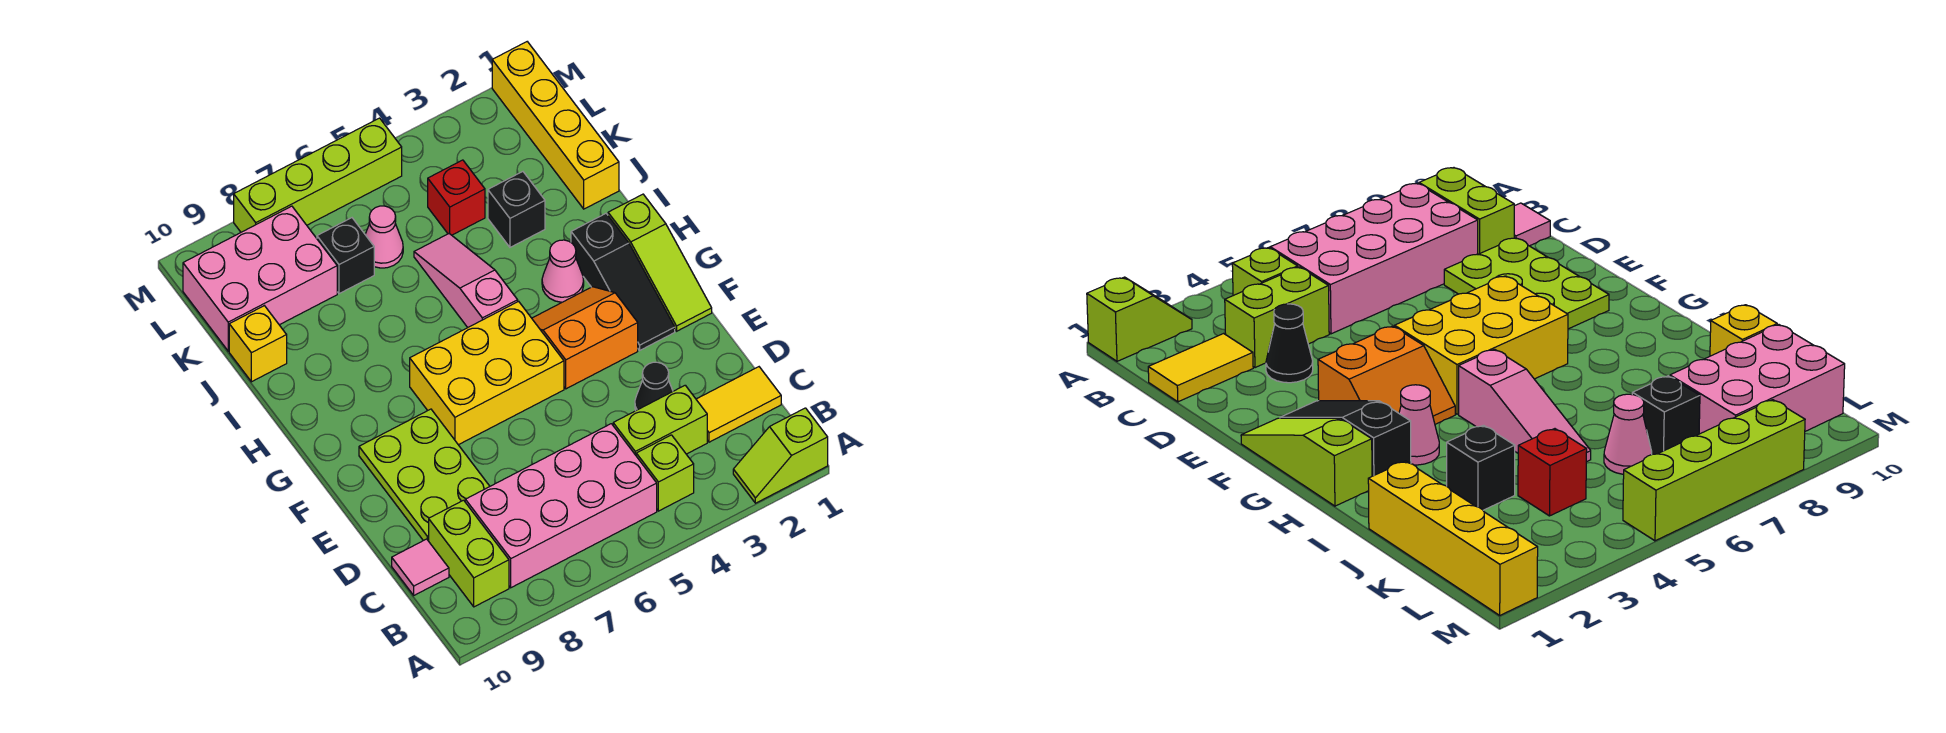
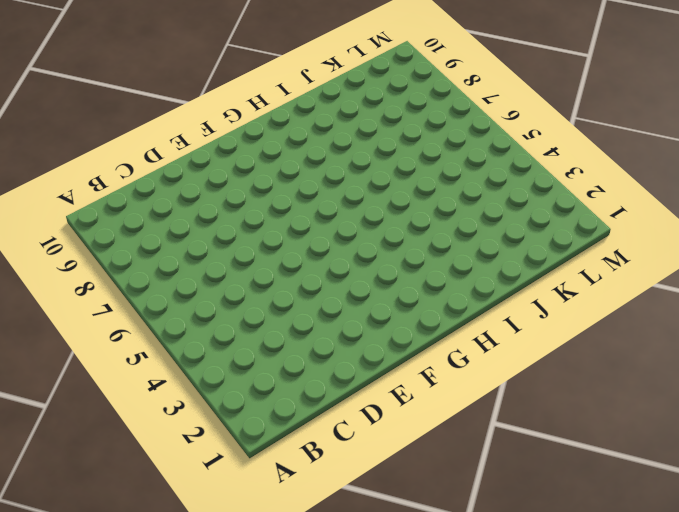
none -> lime 1x2 slope [733,408,828,503]
none -> lime 1x1 brick [636,435,694,511]
none -> pink 2x4 brick [465,424,657,588]

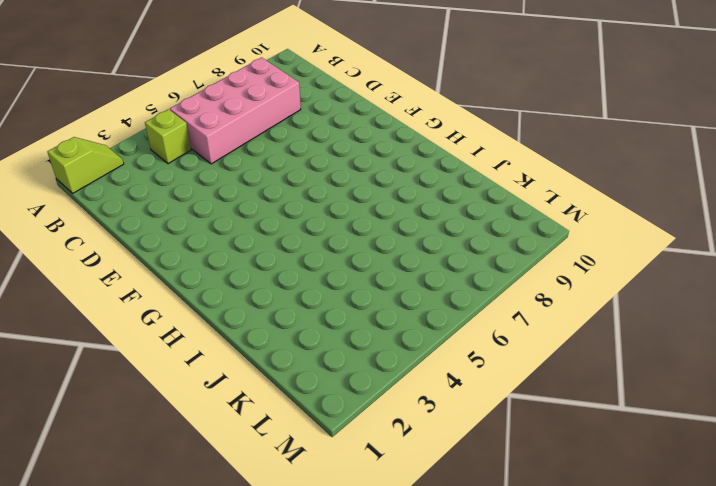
none -> lime 1x2 brick [429,500,509,607]
none -> yellow 1x2 tile [696,367,781,442]
none -> lime 1x2 brick [613,385,707,455]

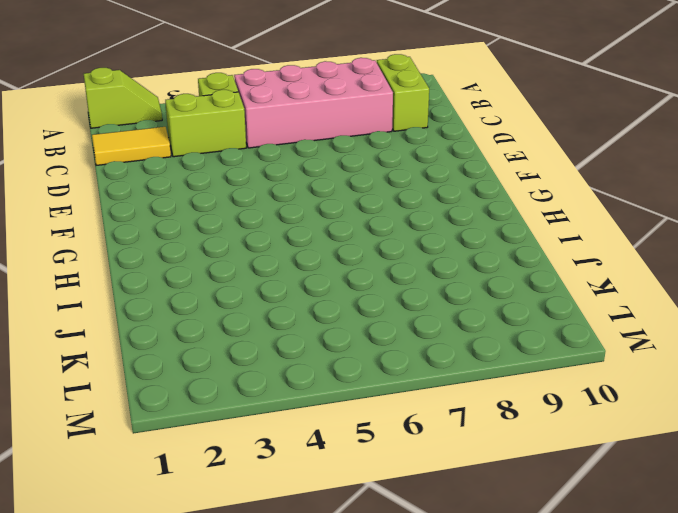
none -> pink 1x1 tile [392,539,449,595]
none -> black 1x1 cone [635,362,673,411]
none -> lime 2x3 plate [359,409,490,541]

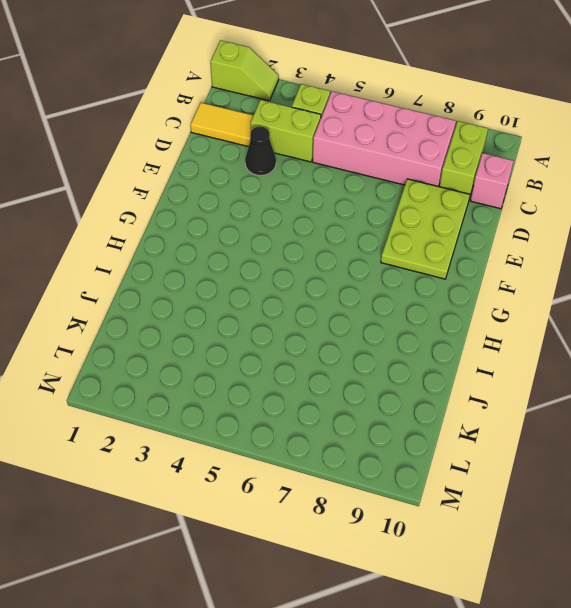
pink 1x1 brick [471,153,513,209] -> pink 1x1 tile [392,539,449,595]
none -> lime 1x3 slope [608,194,712,331]
none -> black 1x3 slope [571,214,675,350]
none -> orange 2x2 slope [532,287,638,389]

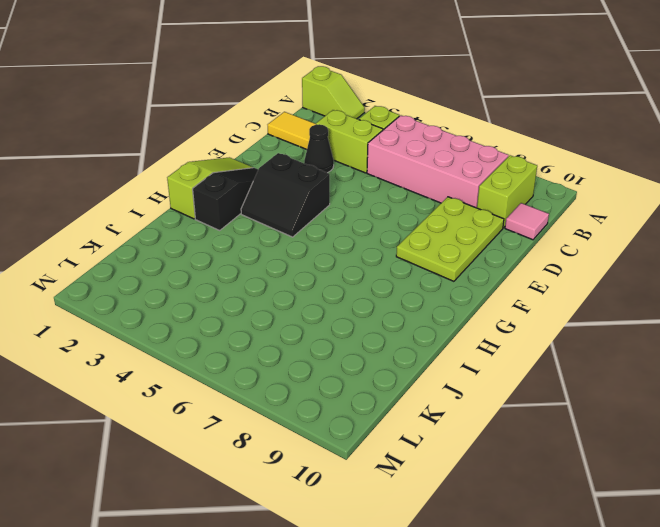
black 2x2 slope [241,153,330,237] -> orange 2x2 slope [532,287,638,389]
none -> yellow 2x3 brick [410,301,564,445]
none -> pink 1x1 cone [542,240,584,302]
none -> pink 1x3 slope [414,234,518,327]

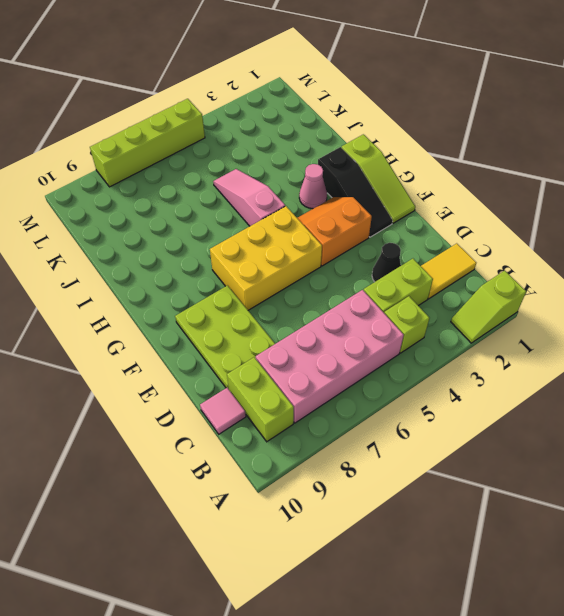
none -> yellow 1x4 brick [492,42,619,209]
none -> black 1x1 brick [488,172,545,247]
none -> yellow 1x1 brick [229,306,287,382]

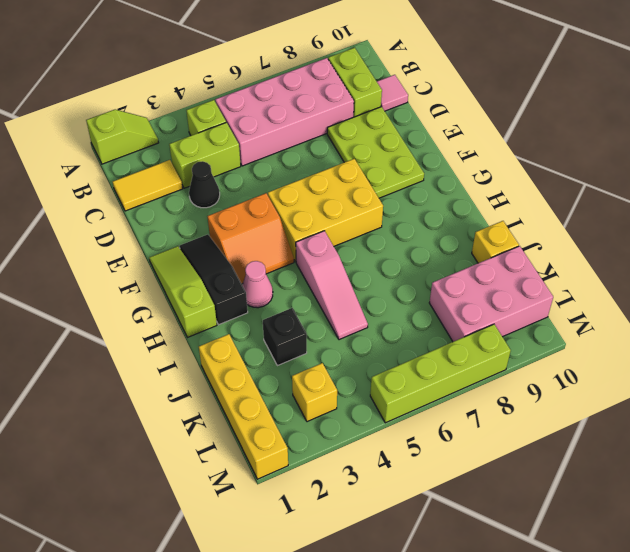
yellow 1x1 brick [292,363,337,422] -> none
none -> red 1x1 brick [428,160,485,235]
none -> pink 1x1 cone [365,206,403,268]
none -> black 1x1 brick [317,218,374,294]

